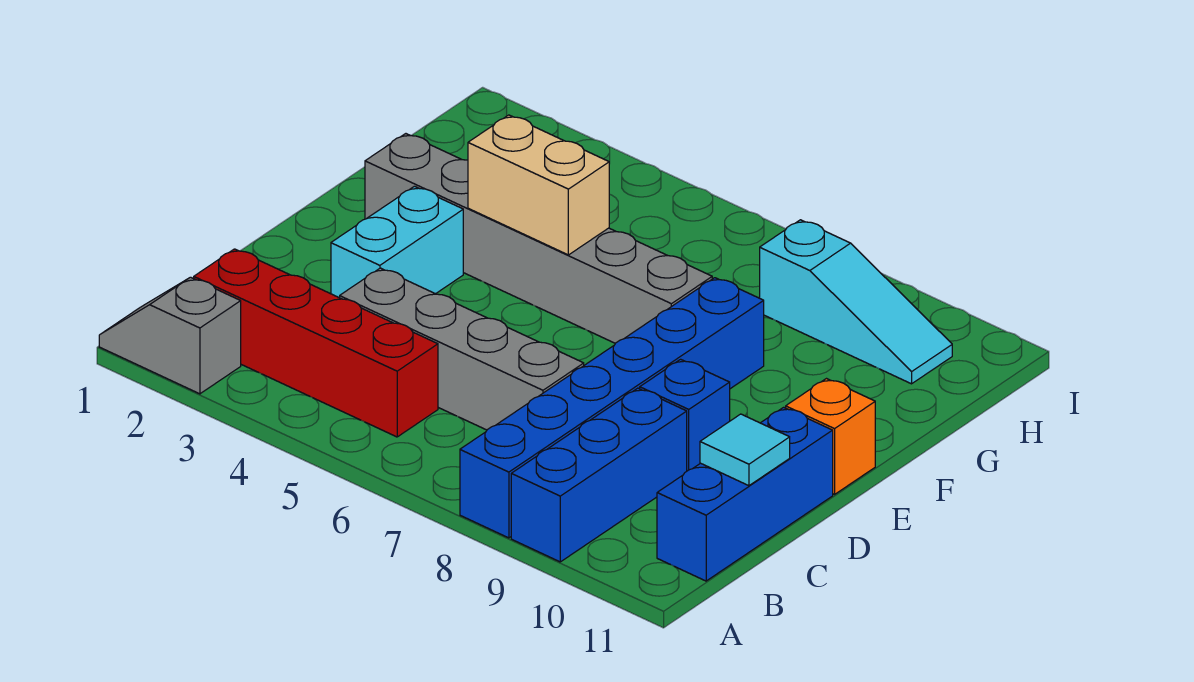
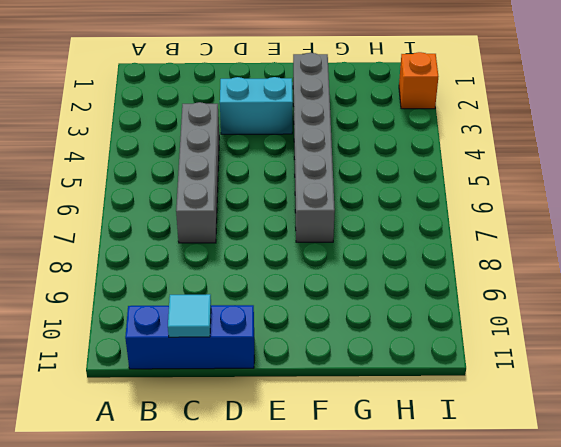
orange 1x1 brick [399,52,438,109] -> orange 1x1 brick moved to [786,379,875,494]
none -> grey 1x2 slope [99,277,241,394]
none -> blue 1x6 brick [460,278,764,538]
none -> blue 1x3 brick [511,388,687,562]

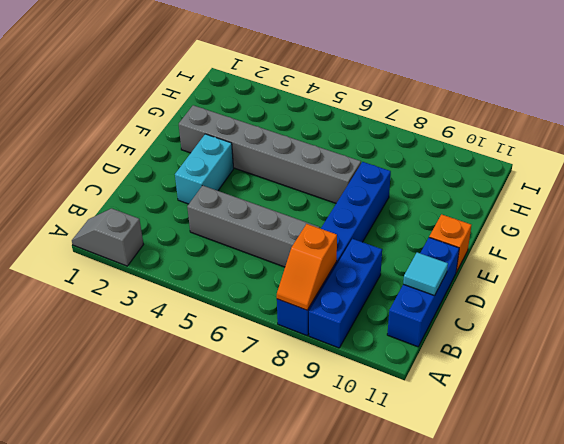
orange 1x2 slope [277,224,337,310] -> none
none -> red 1x4 brick [194,249,438,437]
none -> blue 1x1 brick [640,359,730,471]
none -> cyan 1x3 slope [760,220,952,384]

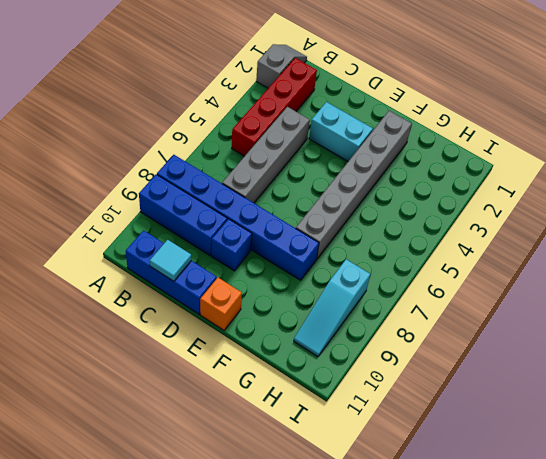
none -> tan 1x2 brick [468,115,609,255]

